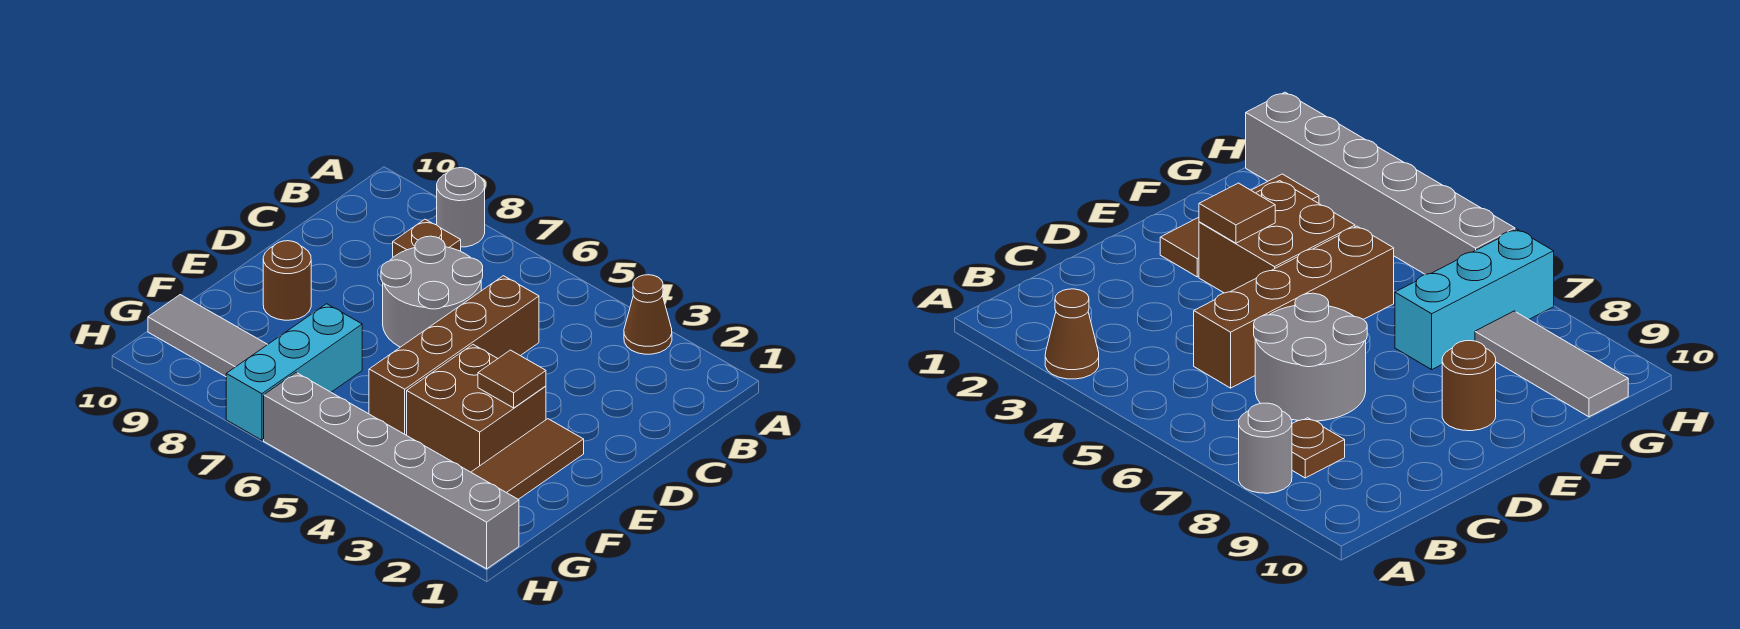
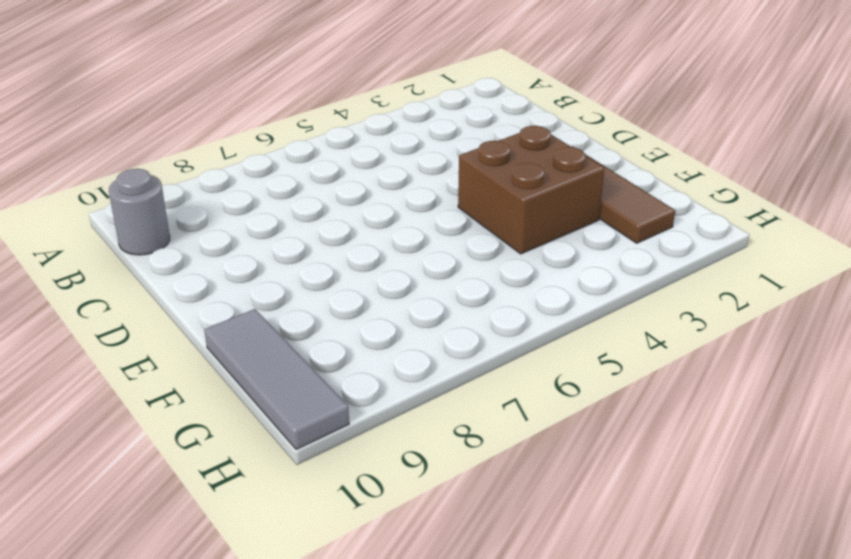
grey 1x1 round brick [109,169,170,255] -> grey 1x1 round brick moved to [437,168,485,247]
grey 1x3 tile [204,309,349,450] -> grey 1x3 tile turned to [148,295,268,377]
none -> brown 1x1 cone [624,275,672,354]
none -> brown 1x1 plate [393,219,461,257]
none -> brown 1x4 brick [369,276,539,435]

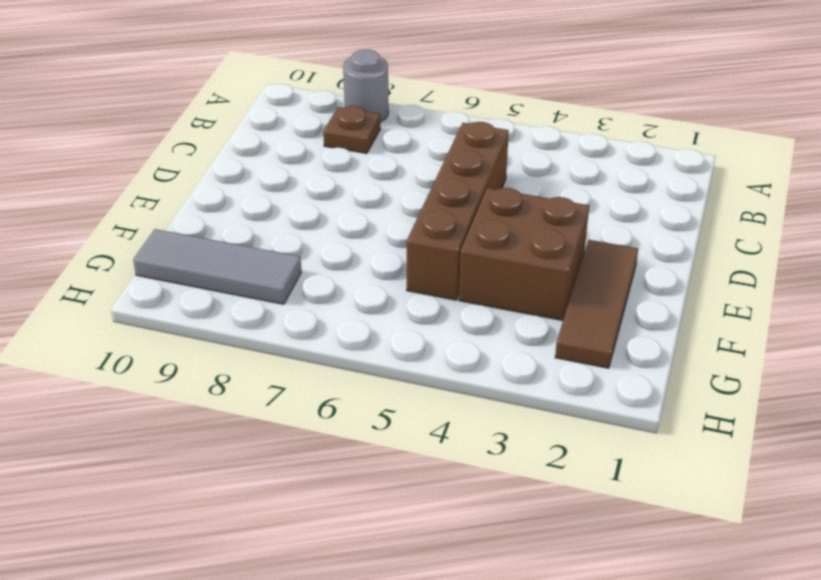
none -> brown 1x1 cone [624,275,672,354]
none -> grey 2x2 round brick [381,236,483,347]
none -> brown 1x1 round brick [263,241,311,320]

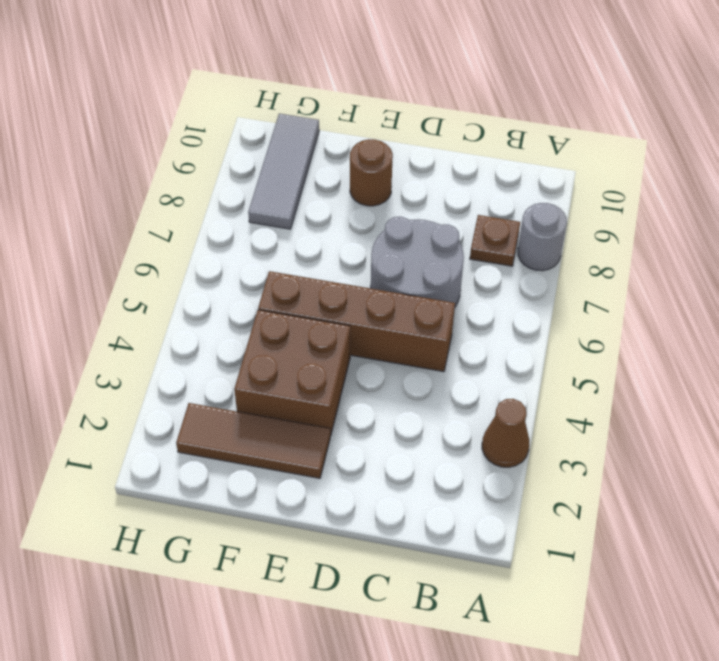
none -> cyan 1x3 brick [226,304,362,440]
none -> grey 1x6 brick [264,373,519,569]
none -> brown 1x1 tile [478,350,546,408]

